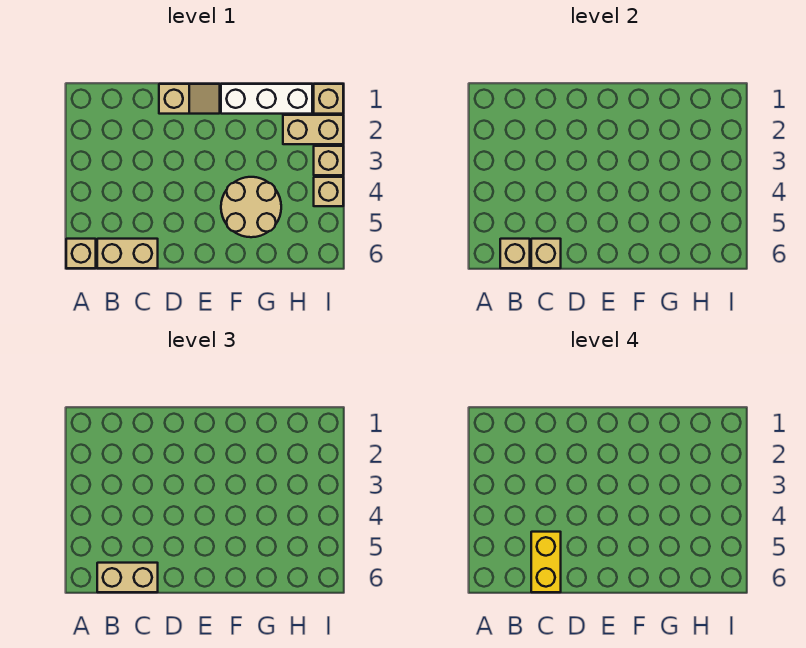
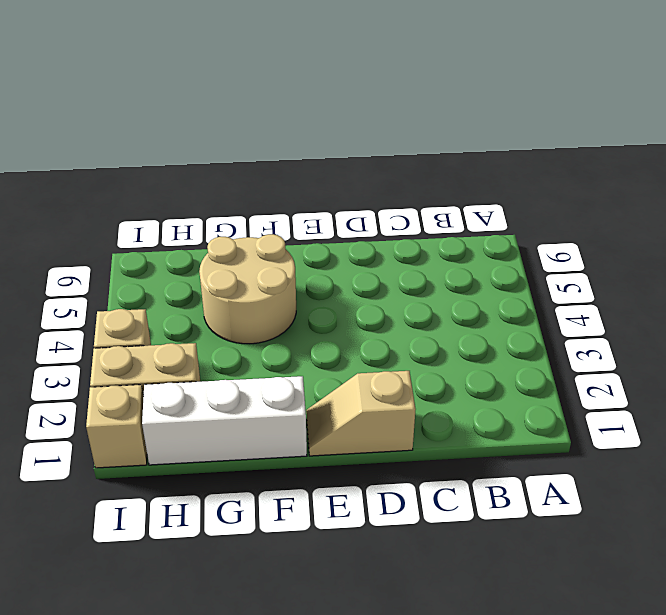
none -> tan 1x1 brick [66,239,96,268]
none -> tan 1x2 brick [97,239,158,268]
none -> tan 1x1 brick [314,177,343,206]

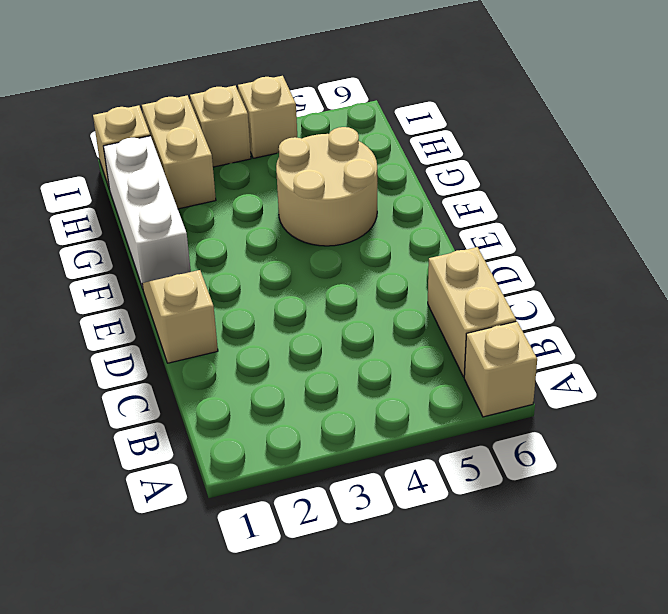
none -> tan 1x1 brick [500,239,530,268]
none -> tan 1x1 brick [531,239,561,268]
none -> tan 1x2 brick [97,563,158,592]

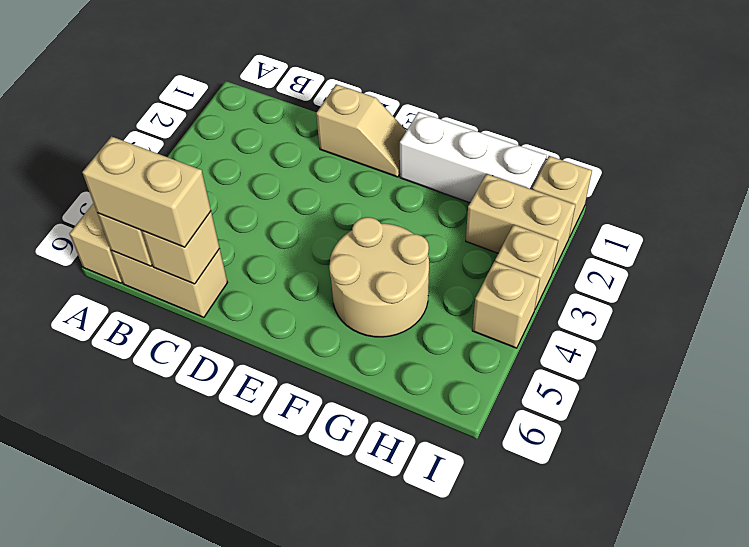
none -> yellow 1x2 brick [531,532,561,592]

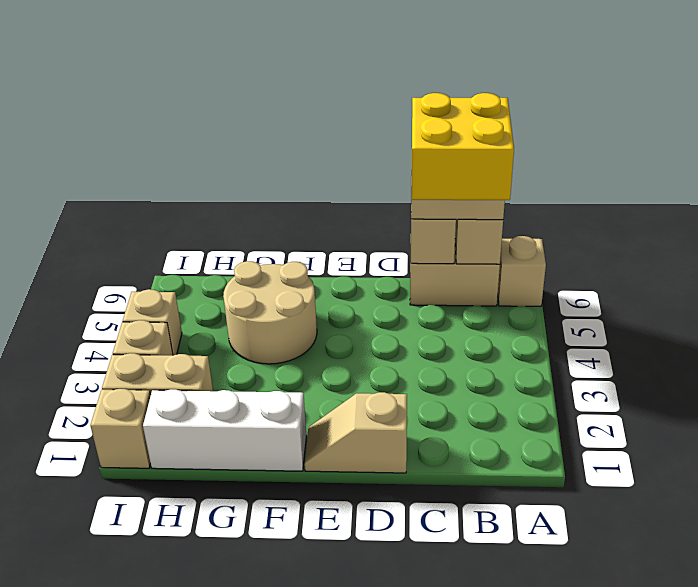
yellow 2x2 brick [411,93,514,200] -> yellow 1x2 brick [531,532,561,592]

